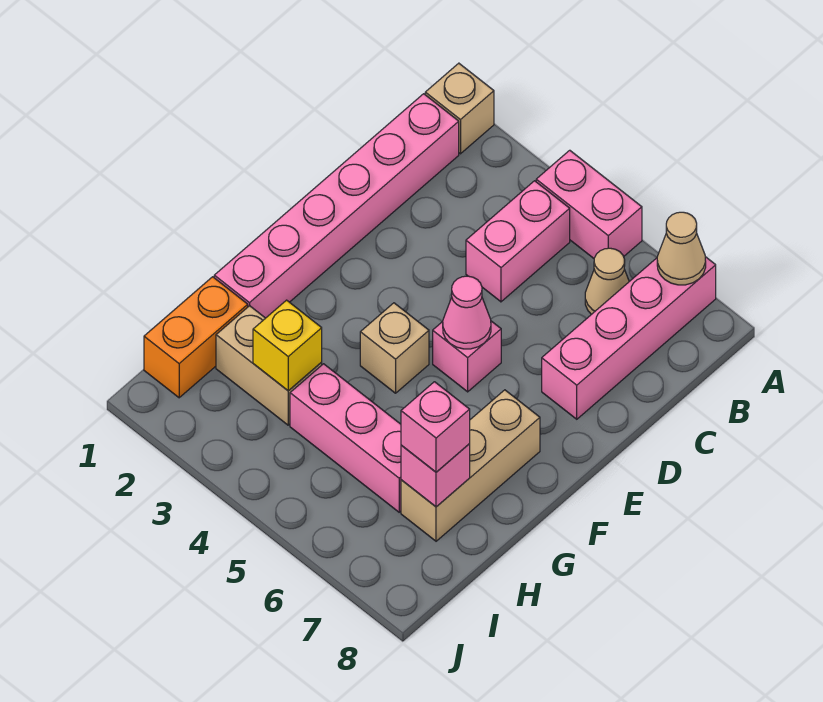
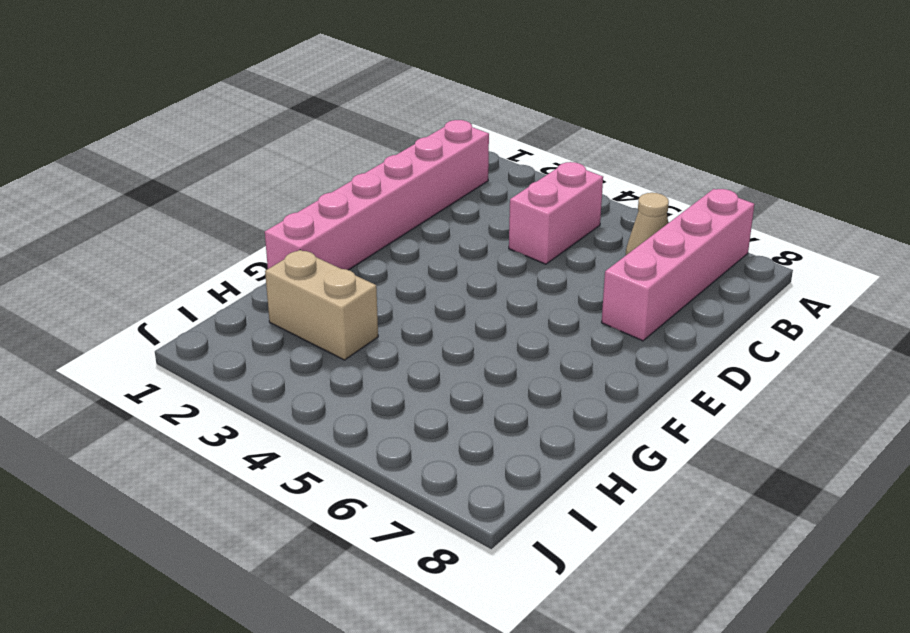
none -> tan 1x1 brick [425,63,494,154]
none -> pink 1x2 brick [536,150,642,258]
none -> pink 1x1 brick [433,321,501,392]

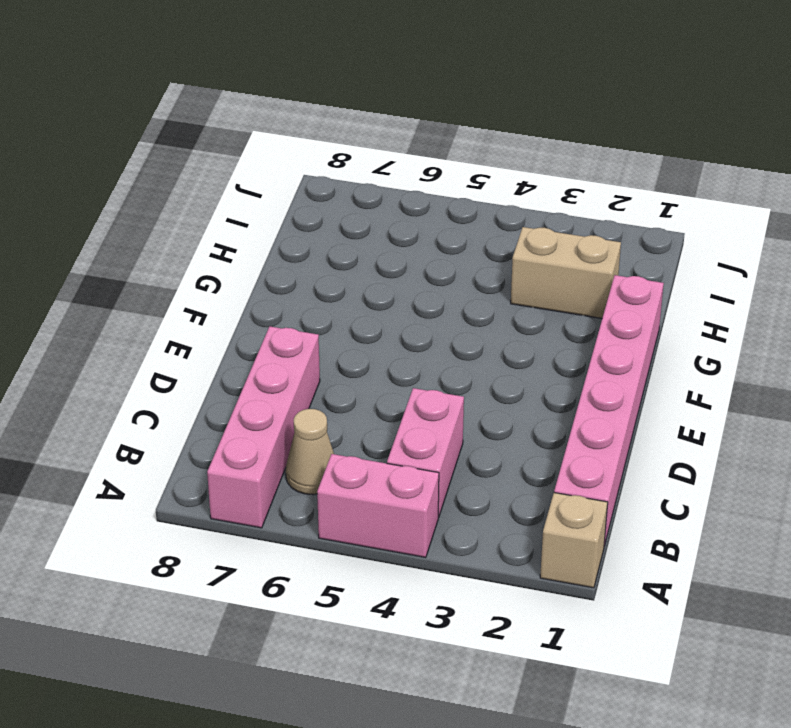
none -> pink 1x1 brick [433,321,501,392]
none -> tan 1x1 brick [360,303,429,393]
none -> tan 1x3 brick [401,390,540,541]

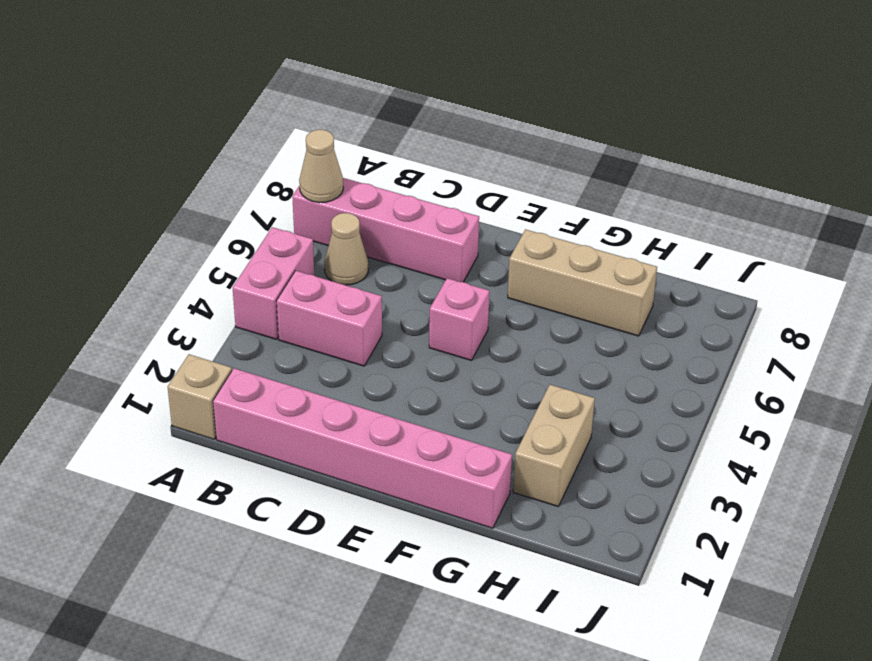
none -> tan 1x1 brick [360,303,429,393]
none -> orange 1x2 brick [144,277,248,398]
none -> pink 1x3 brick [290,364,401,512]

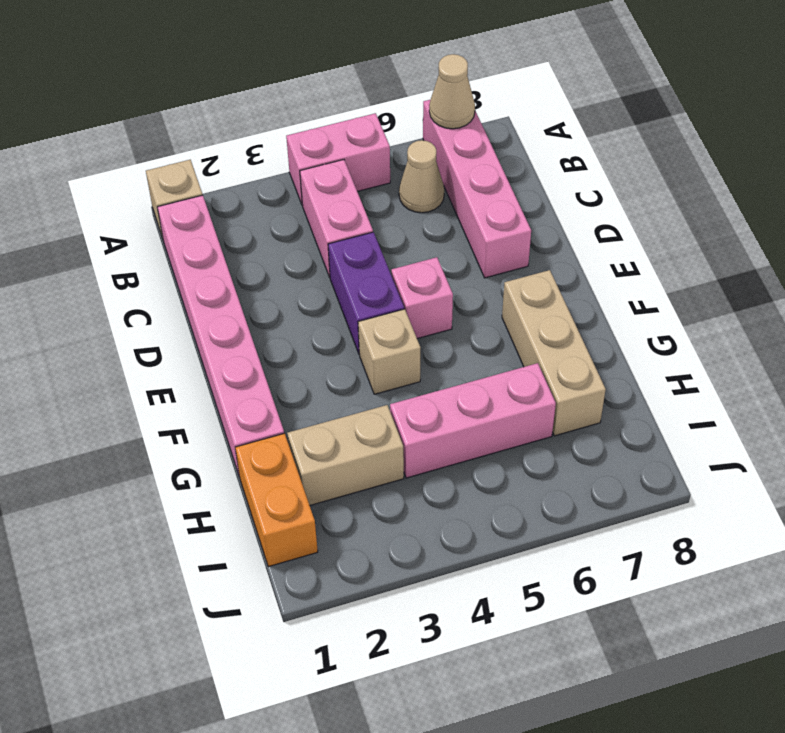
purple 1x2 brick [328,232,404,354] -> none
none -> pink 1x1 cone [443,276,491,349]
none -> yellow 1x1 brick [253,300,322,391]
none -> pink 1x1 brick [401,444,470,507]

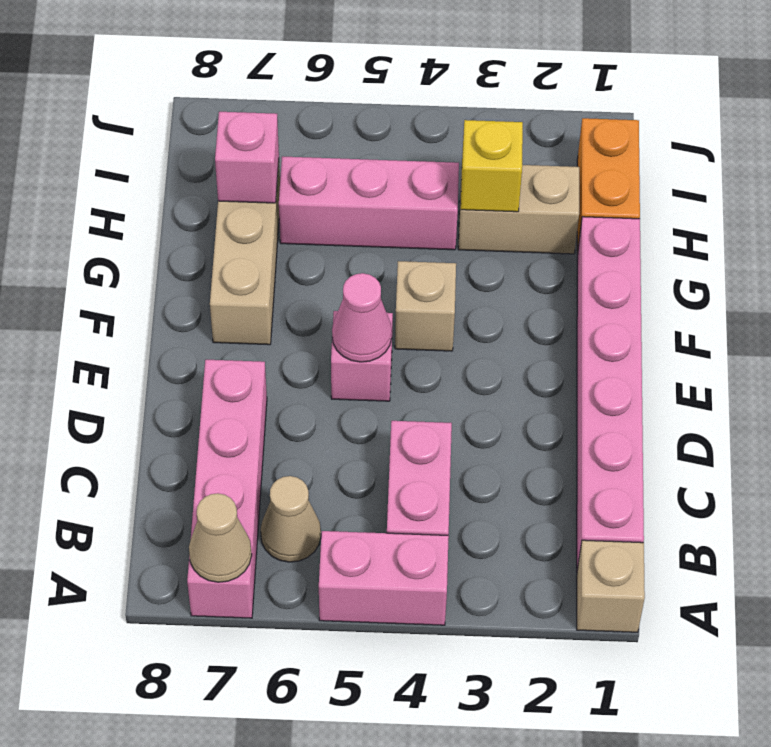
none -> pink 1x1 brick [401,382,470,472]

